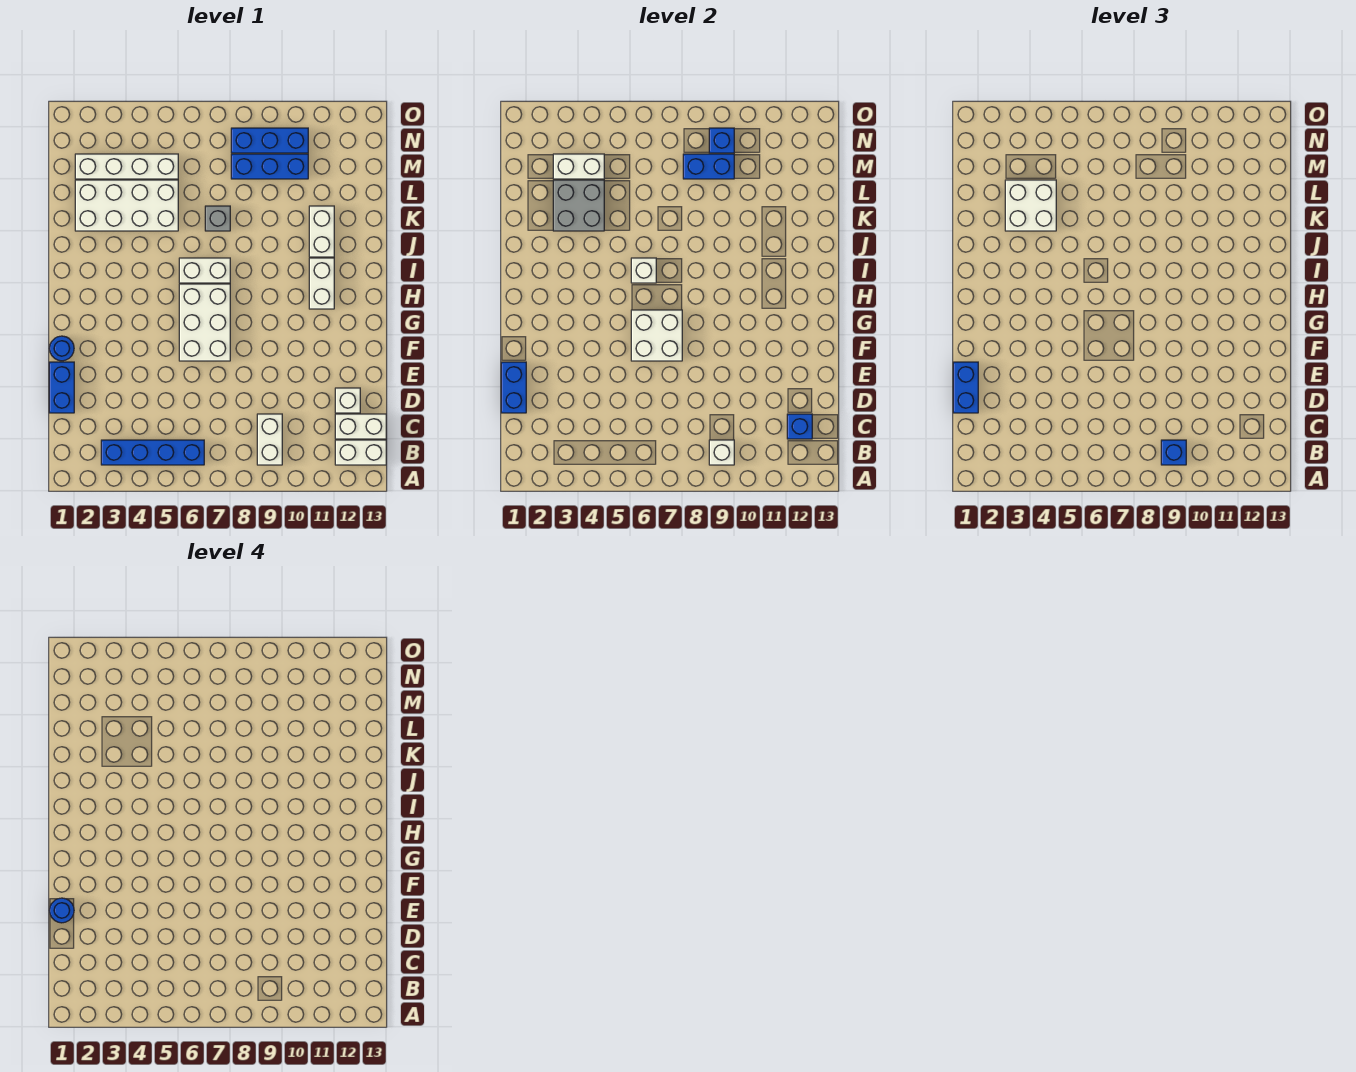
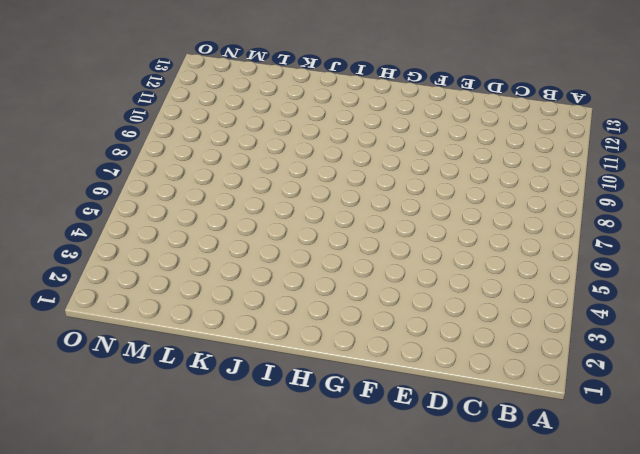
none -> blue 1x4 brick [101,440,204,465]
none -> white 1x2 brick [257,414,282,465]
none -> white 1x2 brick [335,440,386,465]

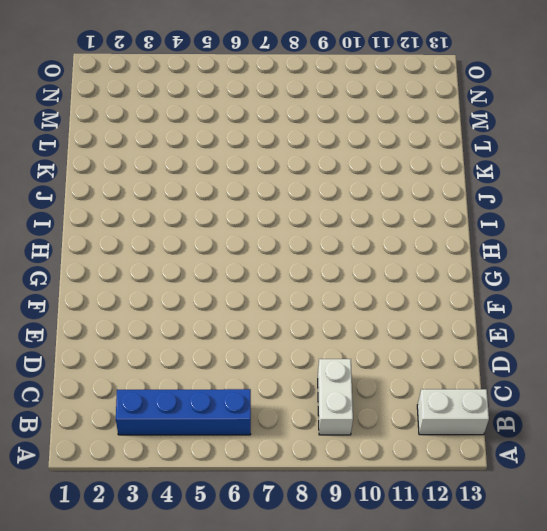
none -> white 1x2 brick [335,414,386,439]
none -> blue 1x2 brick [49,362,74,413]
none -> white 1x1 brick [335,388,360,413]

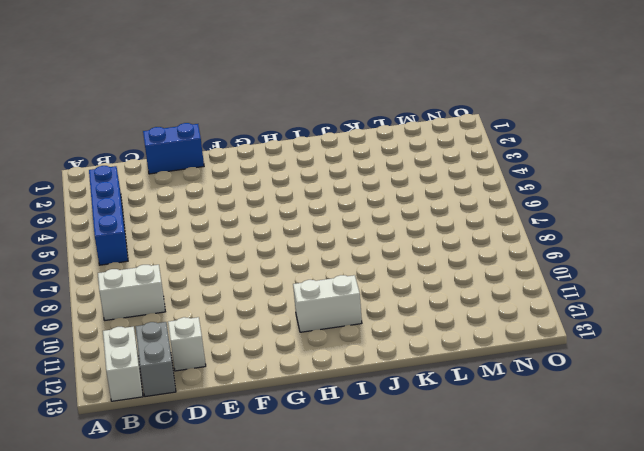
grey 1x2 brick [136,322,176,397] -> white 1x2 brick [335,414,386,439]
none -> blue 1x1 round brick [49,336,74,361]
none -> white 2x3 brick [179,284,230,361]
none -> white 1x2 brick [179,258,230,283]

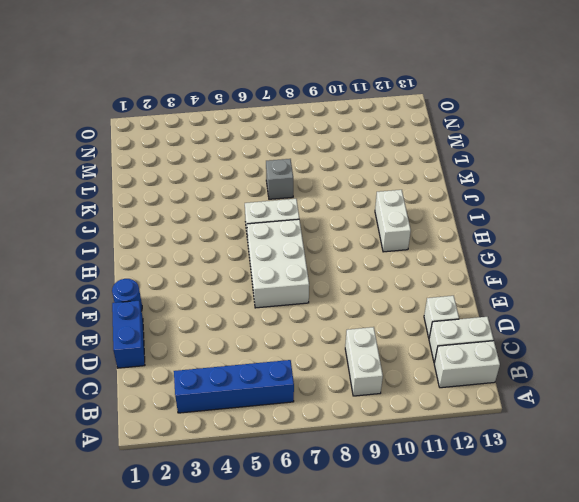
none -> white 1x2 brick [309,206,334,257]
none -> white 2x4 brick [75,180,178,231]
none -> white 1x4 brick [75,154,178,179]

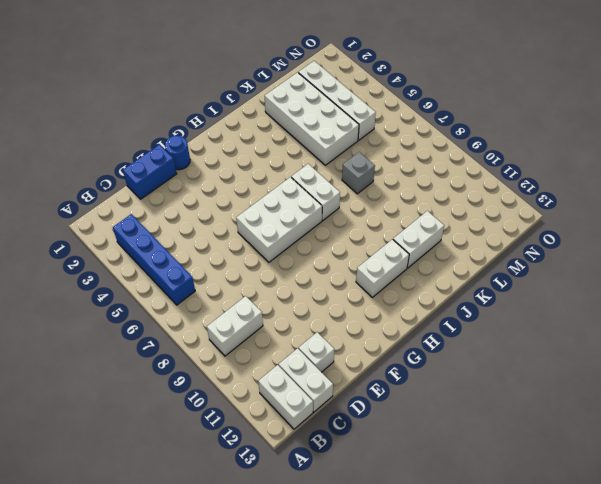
none -> blue 1x3 brick [231,154,308,179]
none -> blue 1x3 brick [231,128,308,153]
none -> white 1x1 brick [709,440,734,465]

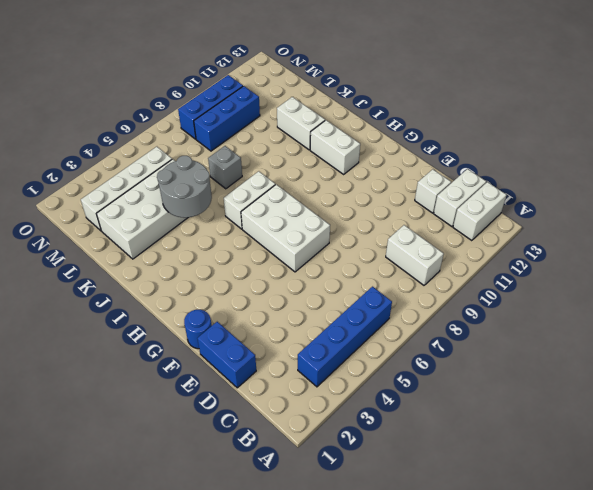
grey 2x2 round brick [157,156,212,218] -> grey 2x2 brick [553,180,604,231]
none -> white 1x1 brick [709,440,734,465]
none -> blue 1x1 brick [787,414,812,439]
none -> blue 1x2 brick [501,362,526,413]

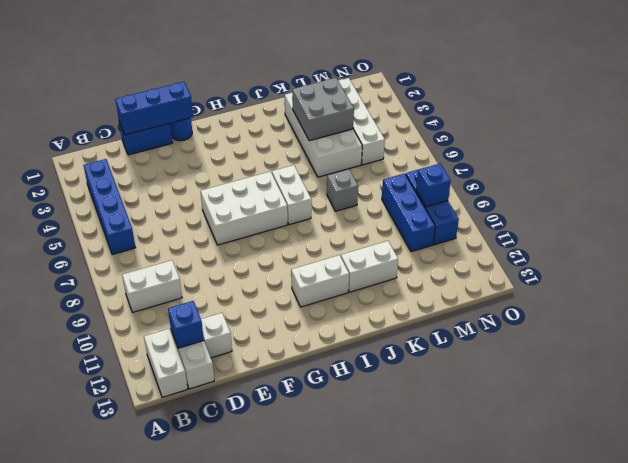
blue 1x3 brick [115,82,193,135] -> blue 1x2 brick [501,362,526,413]
none -> white 1x1 brick [709,440,734,465]
none -> white 2x2 brick [631,310,682,361]
none -> white 1x1 brick [631,258,656,283]

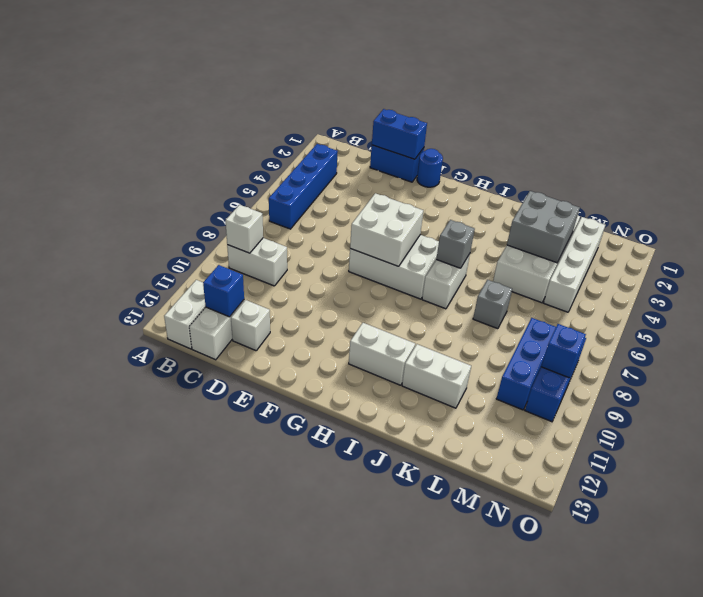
grey 1x1 brick [436,220,475,268] -> white 1x1 brick [631,258,656,283]
none -> white 1x2 brick [553,154,604,179]
none -> blue 1x2 brick [683,154,734,179]
none -> blue 1x1 brick [1161,440,1186,465]

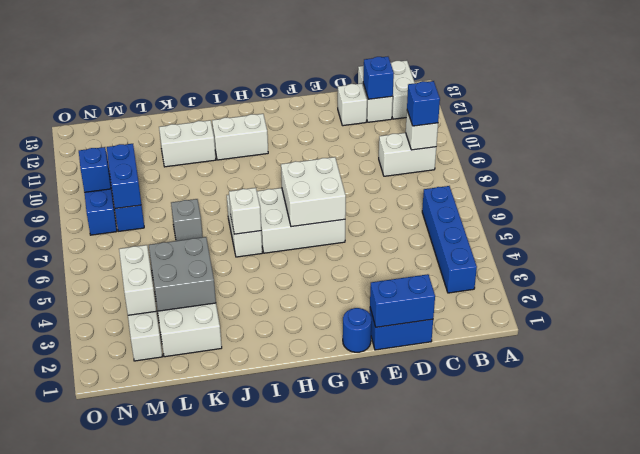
none -> blue 1x2 brick [953,362,978,413]
none -> white 2x2 brick [1005,180,1056,231]
none -> blue 1x1 round brick [49,898,74,923]

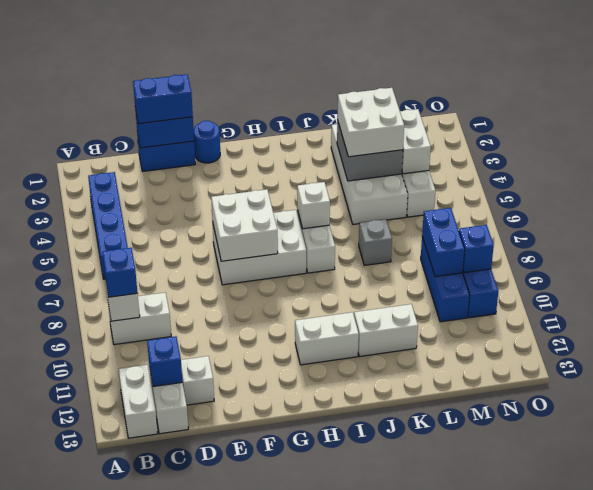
none -> blue 1x1 round brick [49,898,74,923]

